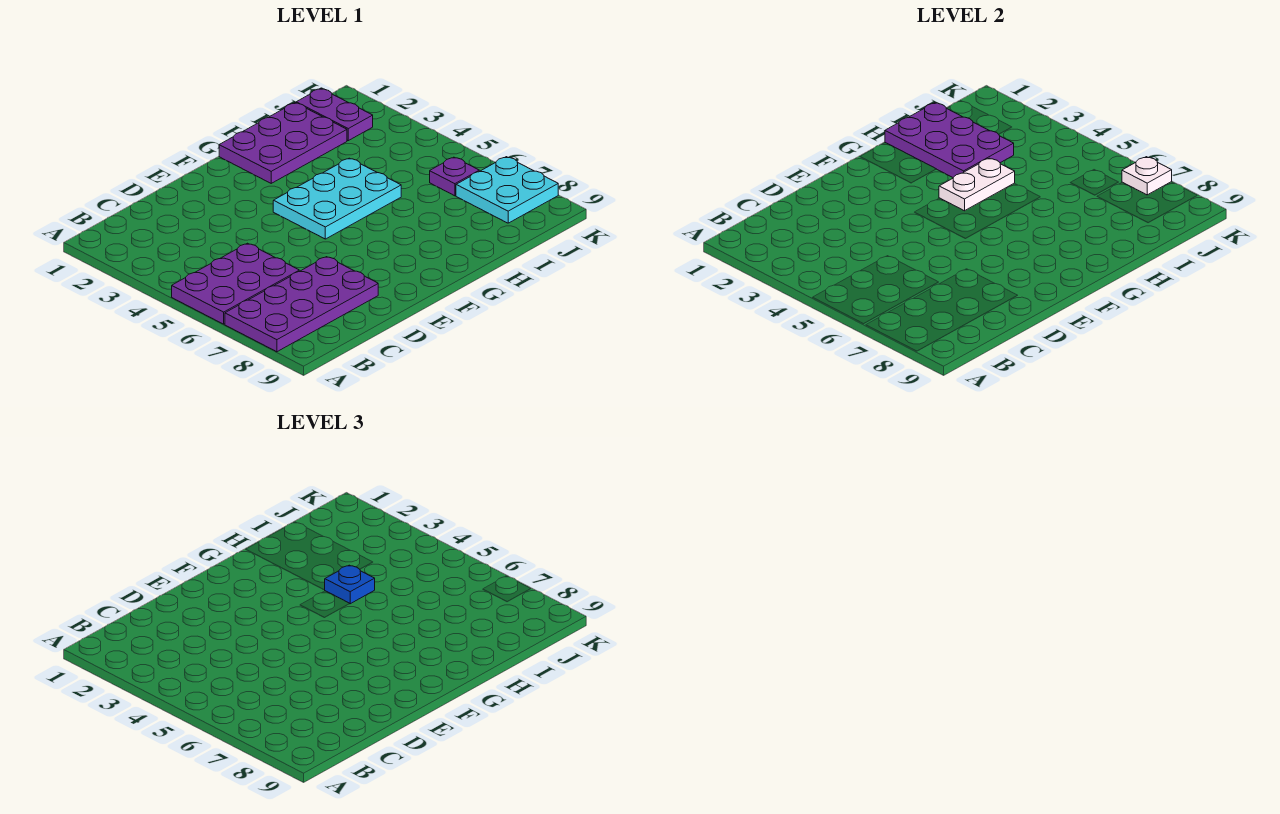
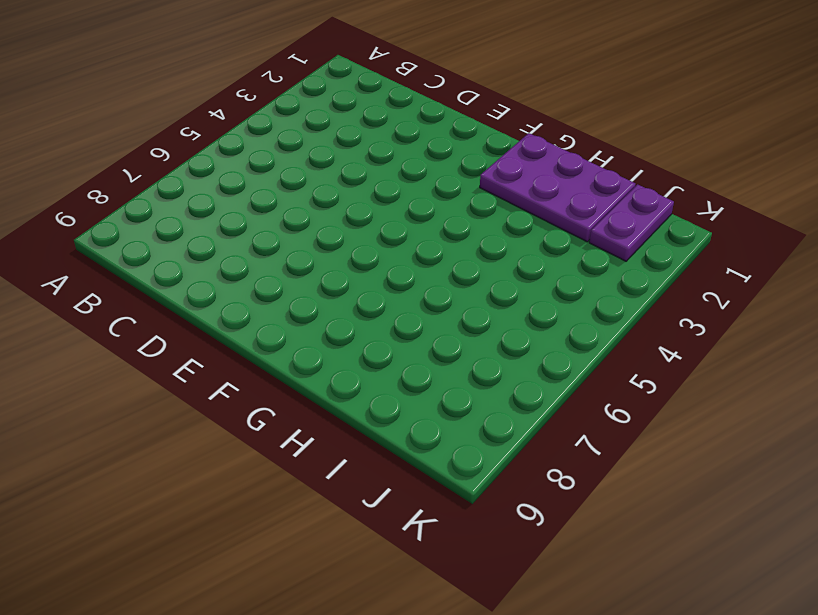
none -> purple 2x3 plate [172,243,299,324]
none -> purple 2x4 plate [225,257,378,352]

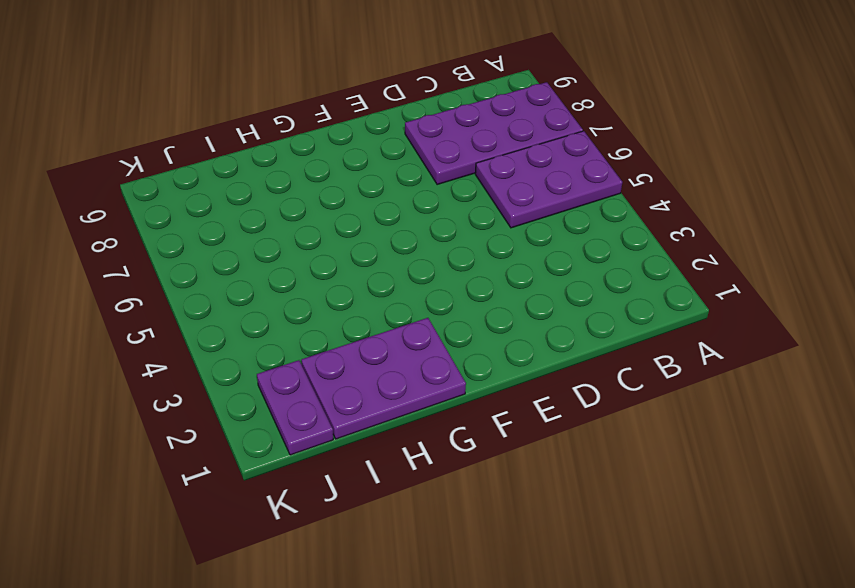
none -> cyan 2x3 plate [273,158,401,239]
none -> purple 1x1 plate [430,157,479,196]

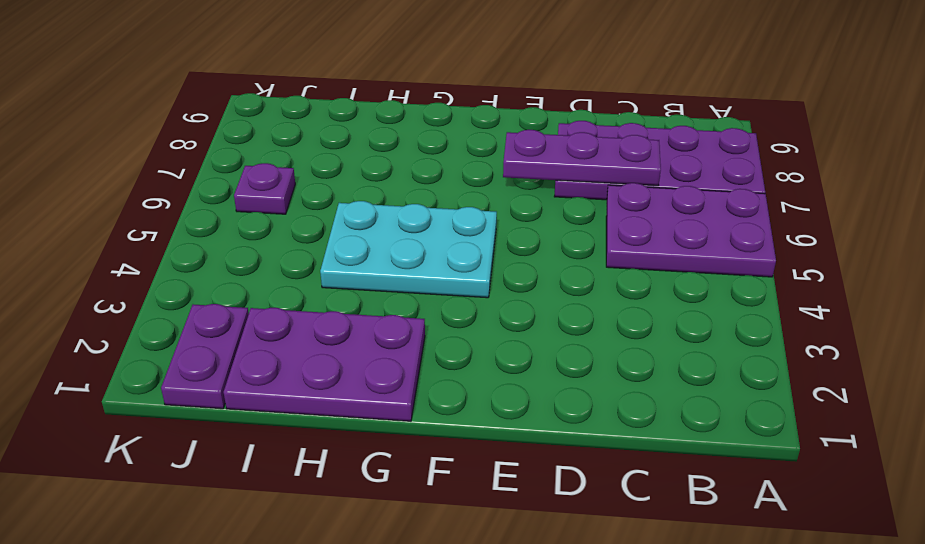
purple 1x3 plate [503,130,661,186] -> none
none -> cyan 2x2 plate [456,157,558,223]
none -> white 1x2 plate [939,158,1015,211]

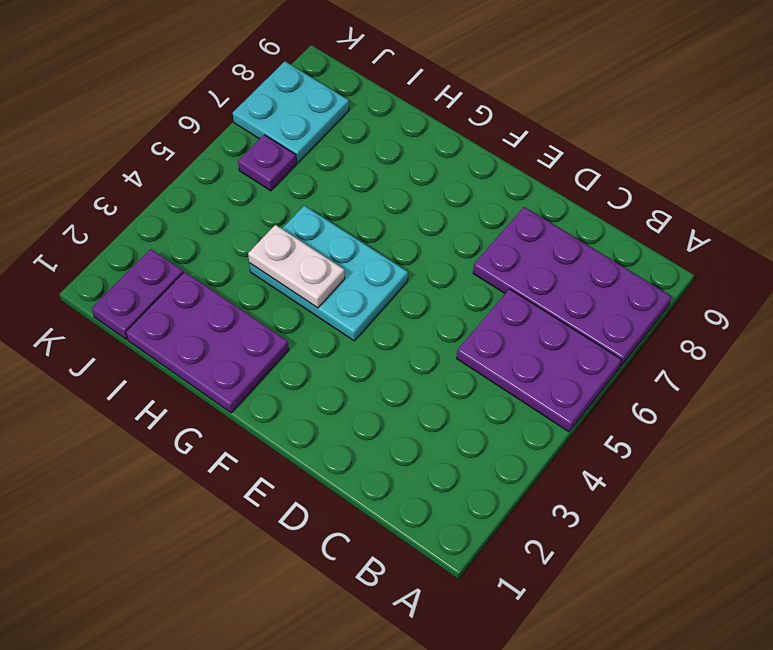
none -> purple 2x3 plate [885,103,1014,177]
none -> white 1x1 plate [1122,157,1172,195]

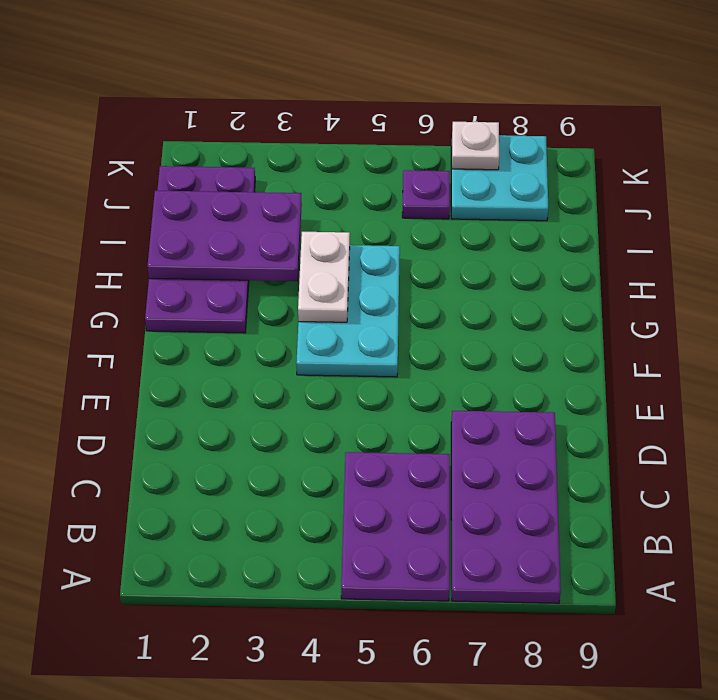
none -> blue 1x1 plate [325,565,375,604]

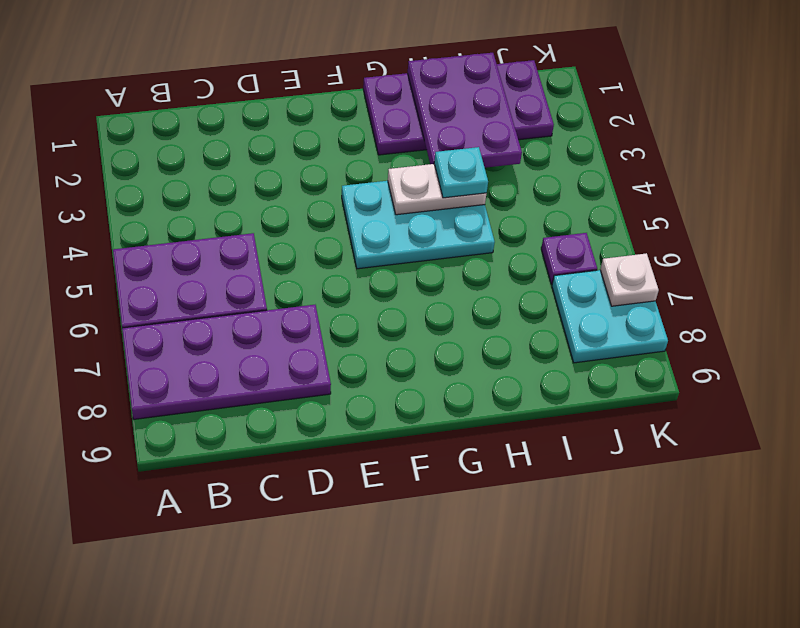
cyan 1x1 plate [434,147,488,198] -> blue 1x1 plate [325,565,375,604]

